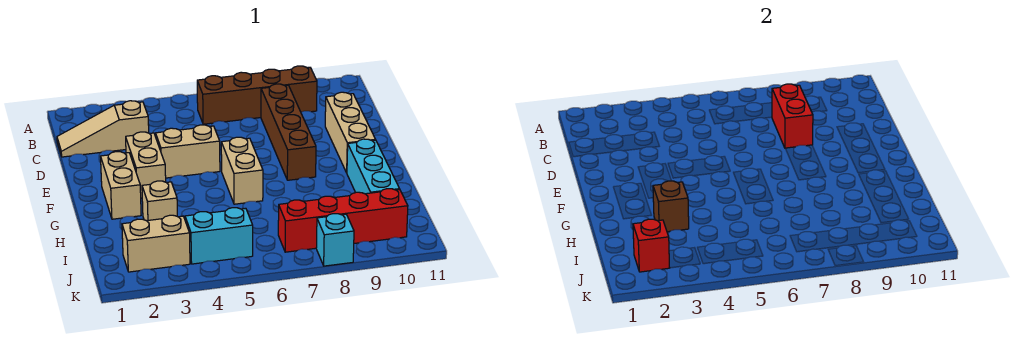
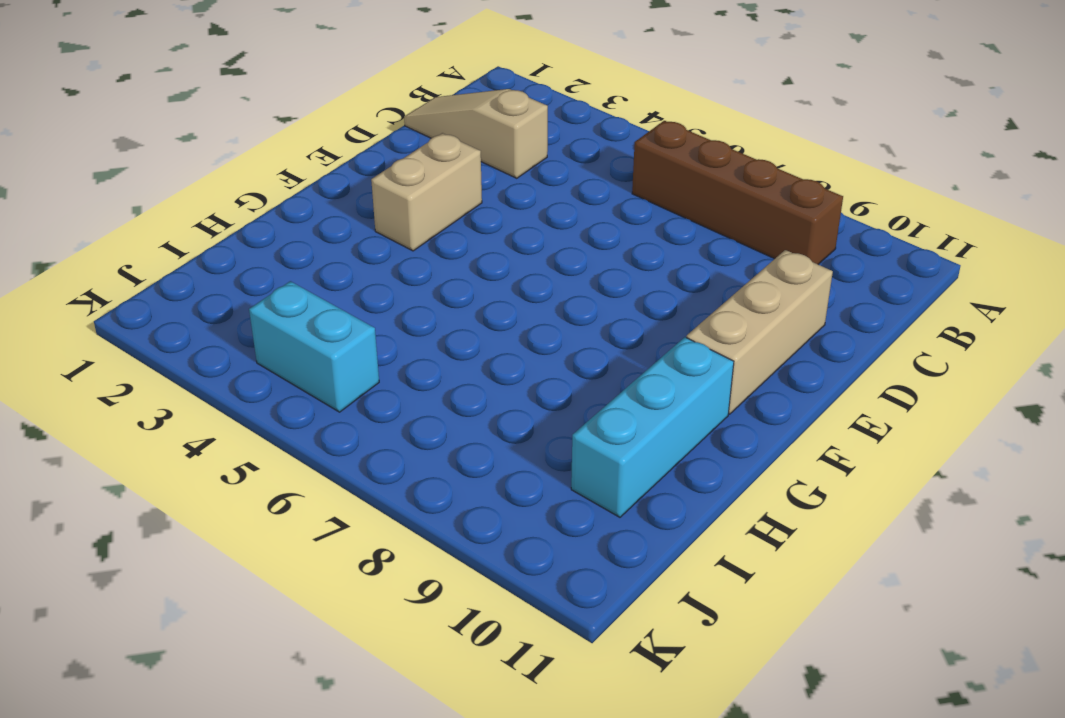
none -> brown 1x4 brick [261,84,316,180]
none -> tan 1x2 brick [156,125,220,178]
none -> tan 1x2 brick [101,152,141,219]

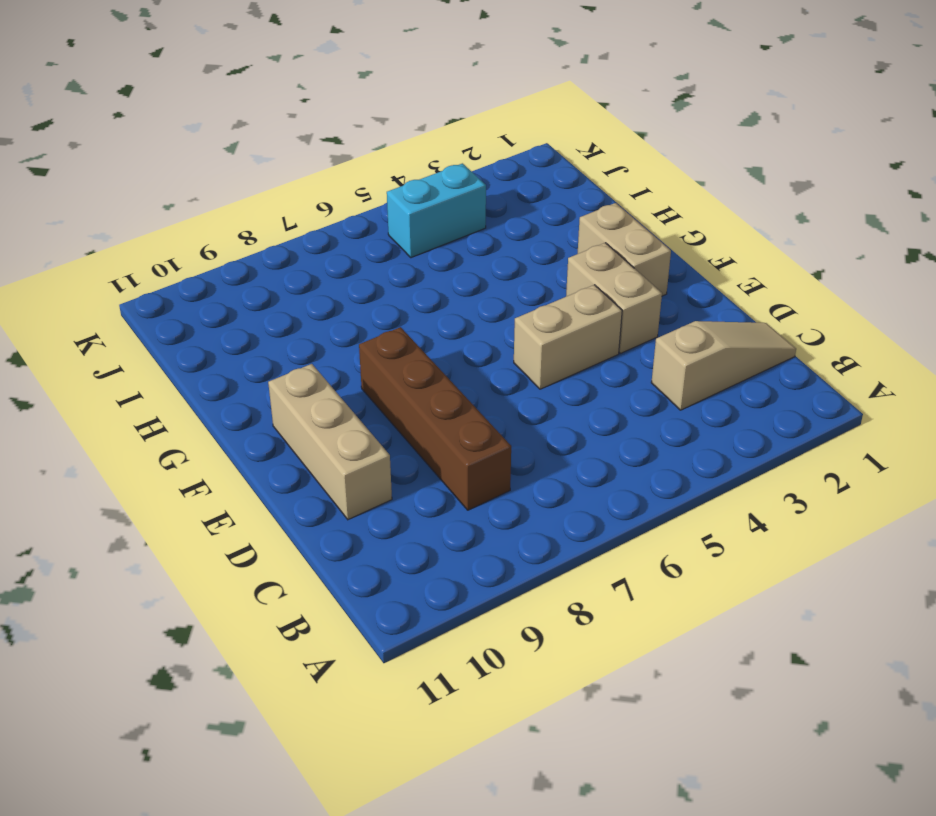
none -> brown 1x4 brick [197,66,317,124]
none -> tan 1x2 brick [221,137,263,204]
none -> cyan 1x3 brick [347,139,400,194]

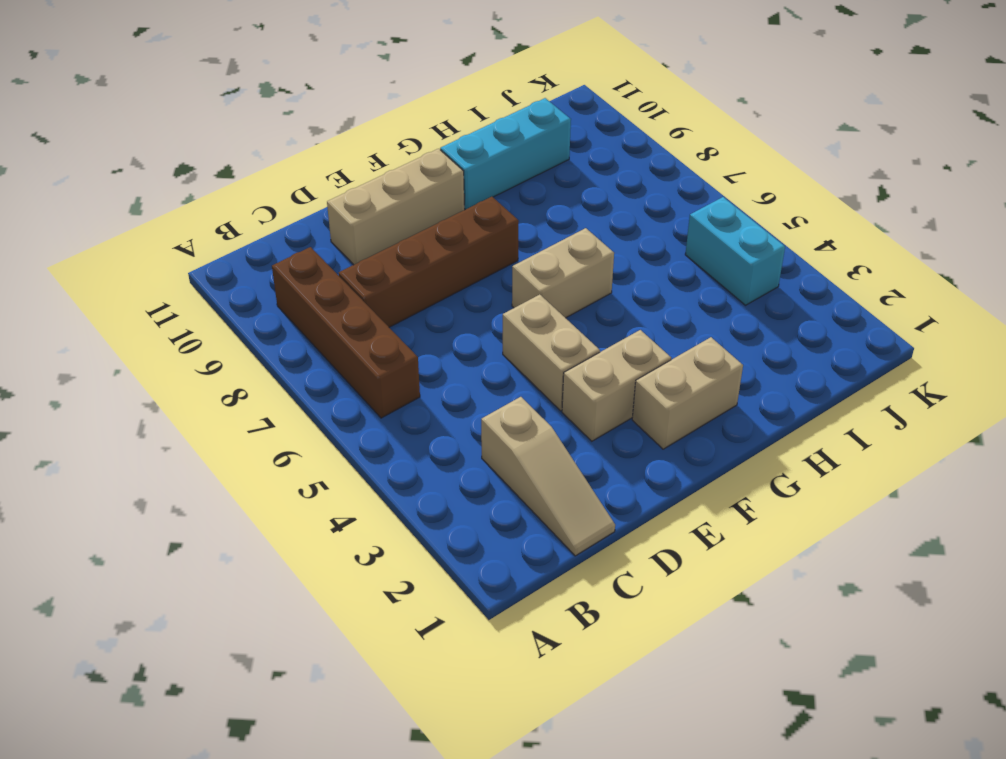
none -> tan 1x1 brick [142,181,177,221]
none -> tan 1x2 brick [122,215,190,272]
none -> red 1x4 brick [278,189,408,252]

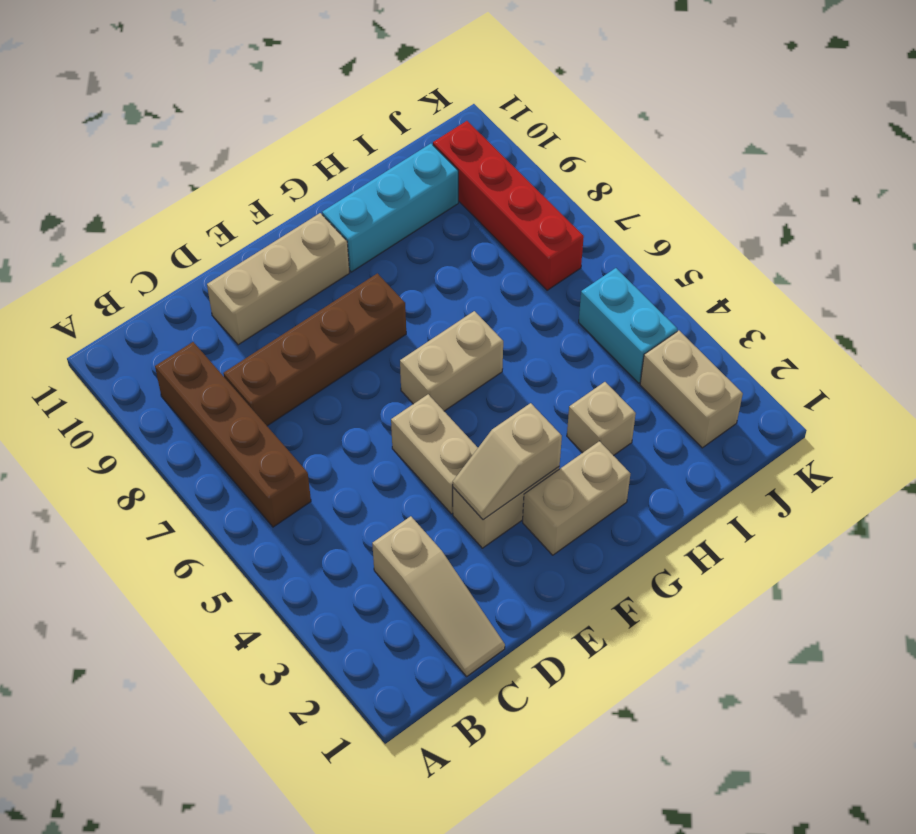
tan 1x2 slope [453,403,562,520] -> none
none -> cyan 1x1 brick [316,214,354,266]
none -> red 1x2 brick [772,84,813,148]
none -> brown 1x1 brick [653,181,689,232]

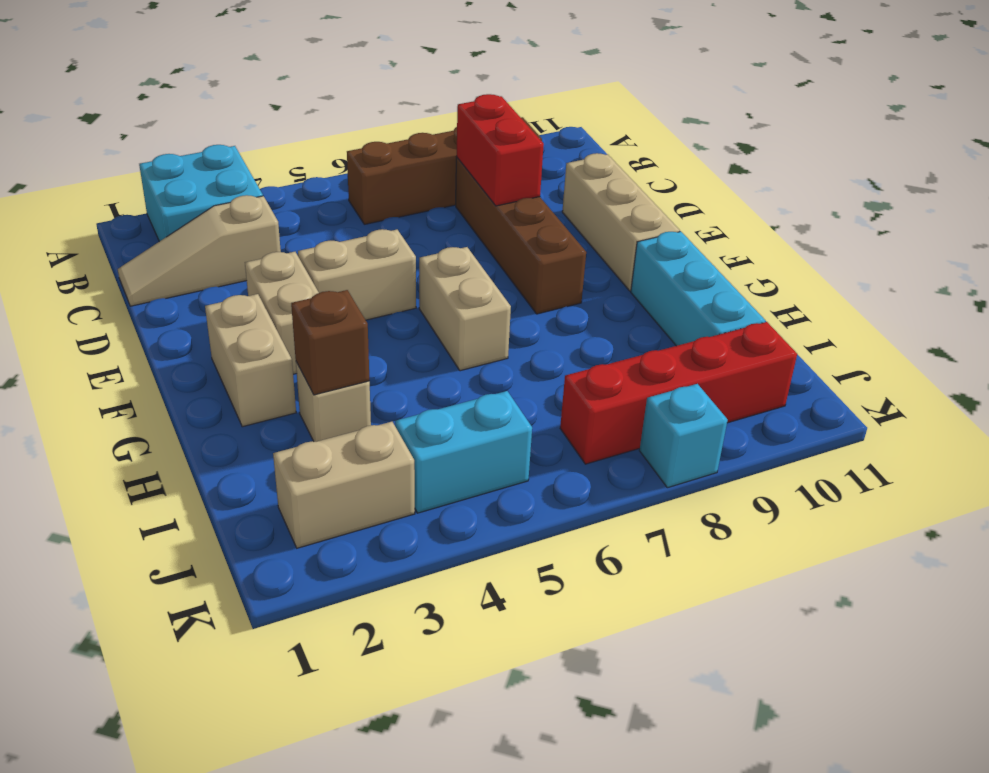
cyan 2x2 brick [139,145,263,242] -> none
none -> red 1x1 brick [633,219,670,272]

